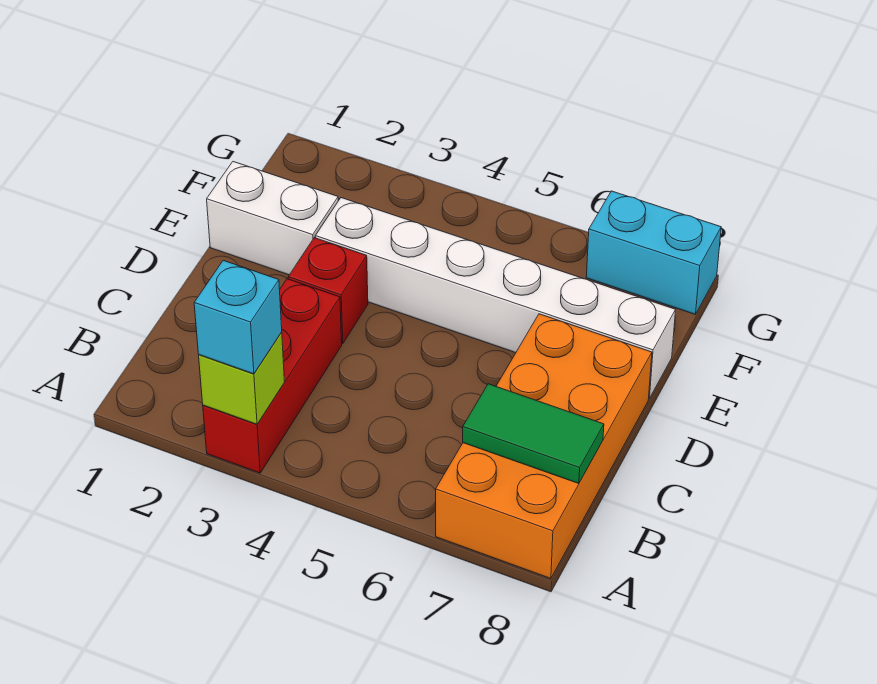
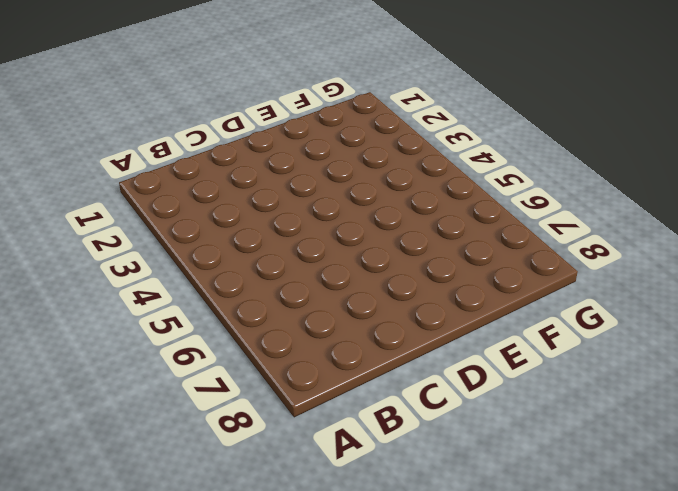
none -> red 1x3 brick [203,279,342,473]
none -> orange 2x4 brick [436,314,652,579]

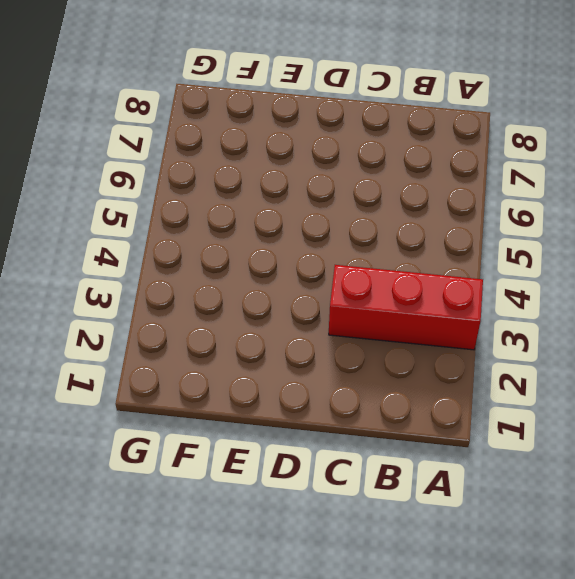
none -> orange 2x4 brick [436,314,652,579]
none -> red 1x1 brick [288,238,368,344]

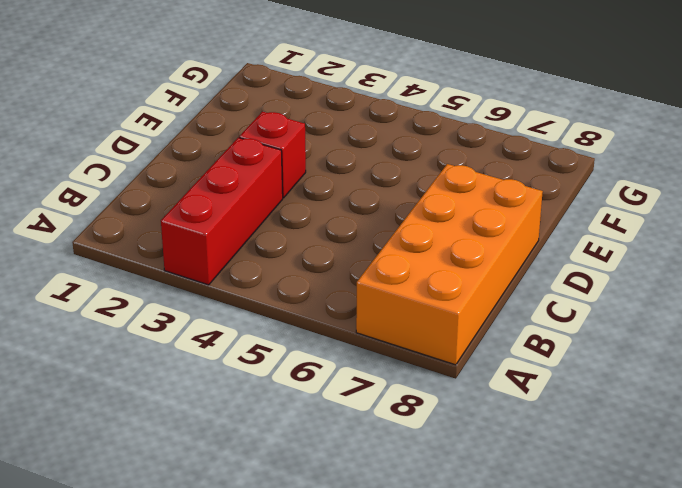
none -> white 1x2 brick [207,162,338,275]
none -> white 1x6 brick [315,198,676,398]

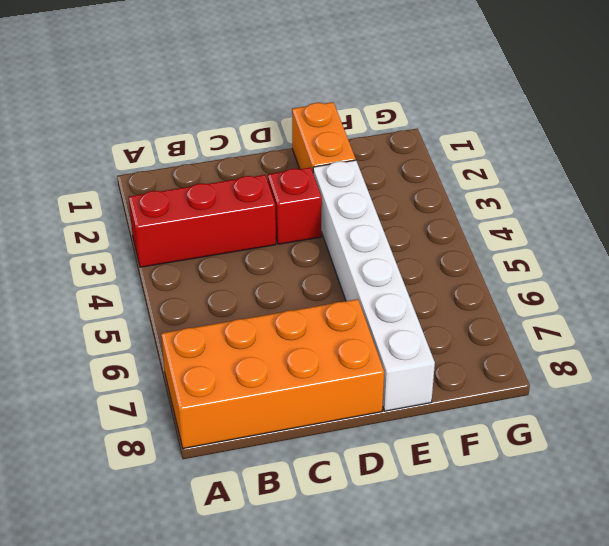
orange 1x2 brick [292,102,356,171] -> white 1x2 brick [207,162,338,275]
none -> cyan 1x2 brick [586,191,721,314]
none -> lime 1x1 brick [199,332,284,424]

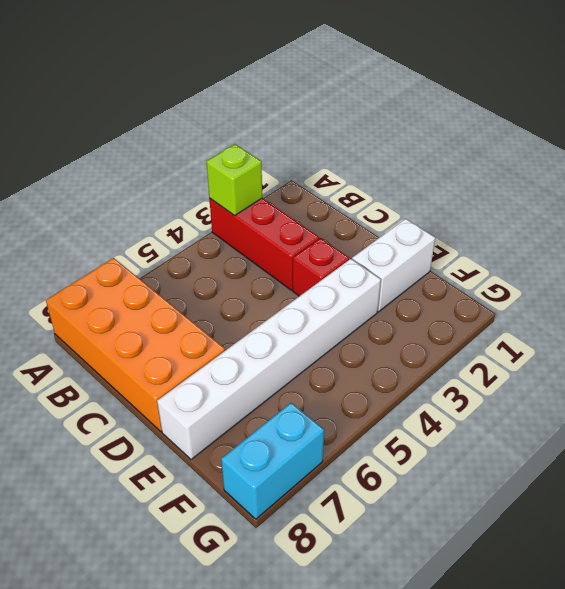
none -> green 1x2 tile [463,384,604,484]
none -> cyan 1x1 brick [194,260,282,374]

